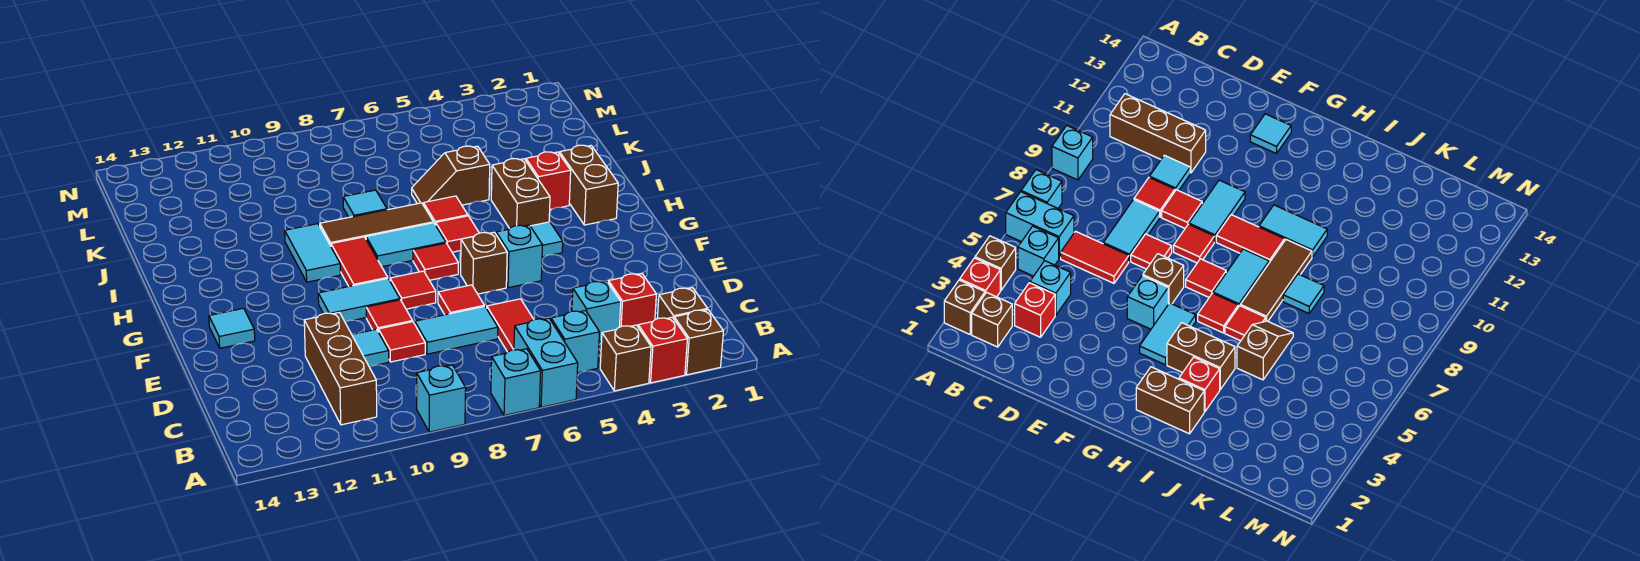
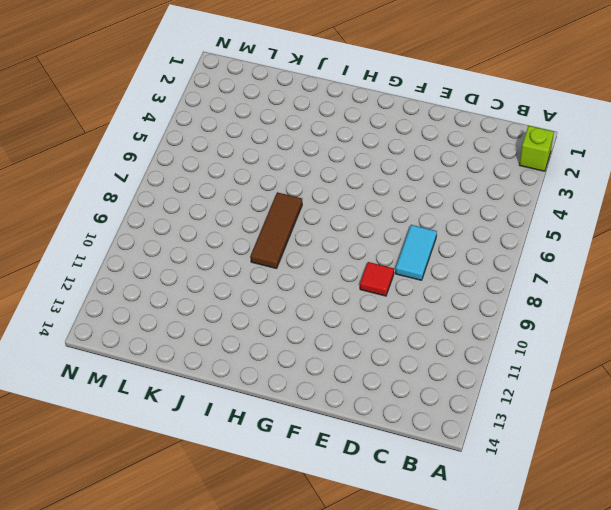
lime 1x1 brick [520,126,554,171] -> brown 1x1 brick [674,310,723,375]
none -> red 1x1 brick [638,317,687,383]
none -> brown 1x1 brick [600,325,651,391]
none -> cyan 1x2 brick [514,318,578,407]
none -> cyan 1x1 brick [491,349,541,415]

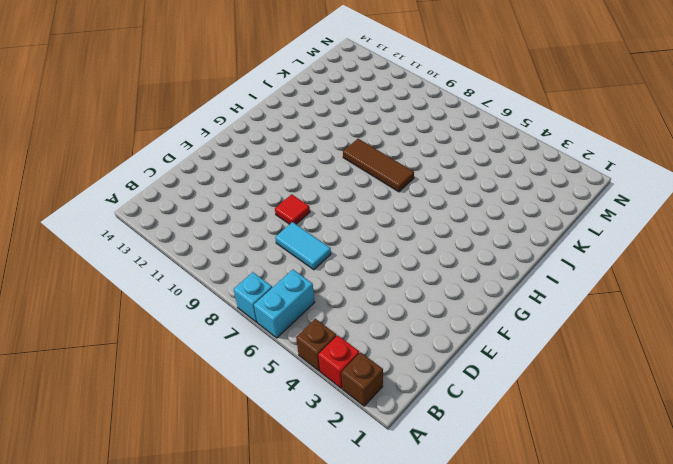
none -> cyan 1x1 brick [417,365,466,432]
none -> brown 1x1 brick [657,288,708,319]
none -> cyan 1x1 brick [551,311,600,373]
none -> brown 1x3 brick [304,313,377,425]

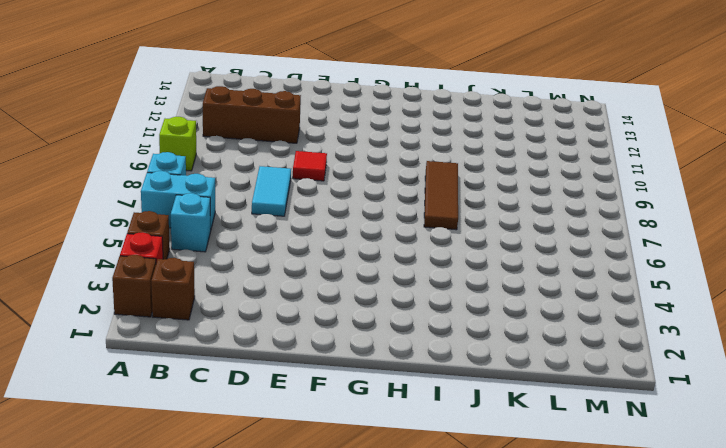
lime 1x1 brick [159,117,196,171] -> cyan 1x1 brick [417,365,466,432]
none -> red 1x1 brick [608,274,656,327]
none -> cyan 1x1 brick [572,281,621,342]
none -> red 1x2 tile [487,299,534,352]
none -> red 1x1 tile [378,322,425,362]

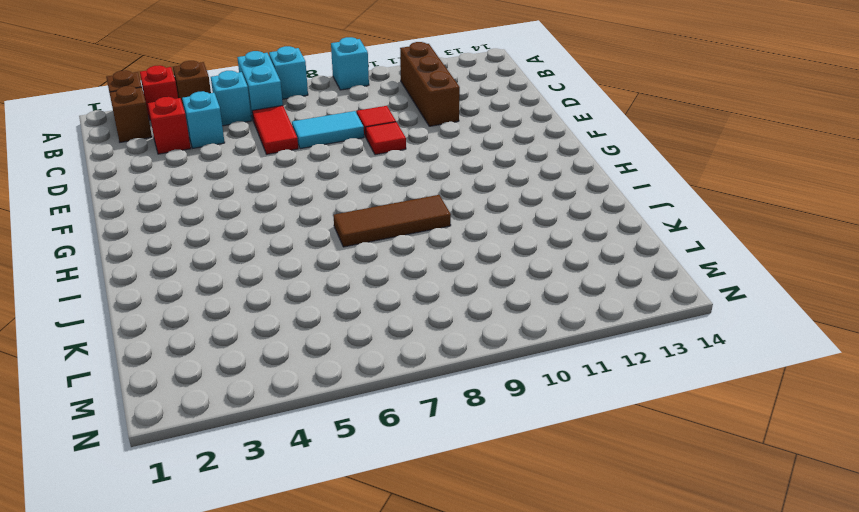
none -> cyan 1x1 tile [352,329,389,367]
none -> red 1x1 tile [438,285,484,315]
none -> cyan 1x1 brick [496,225,542,288]
none -> brown 1x1 brick [461,232,507,294]

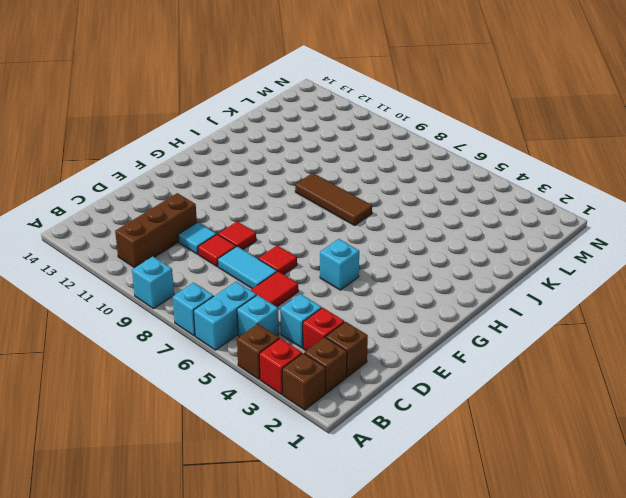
brown 1x1 brick [326,322,368,377] -> brown 1x1 brick moved to [461,232,507,294]
none -> red 1x1 tile [390,271,436,309]
none -> cyan 1x2 tile [318,279,400,322]
none -> cyan 1x1 tile [209,308,255,348]
none -> cyan 1x2 tile [495,222,563,257]

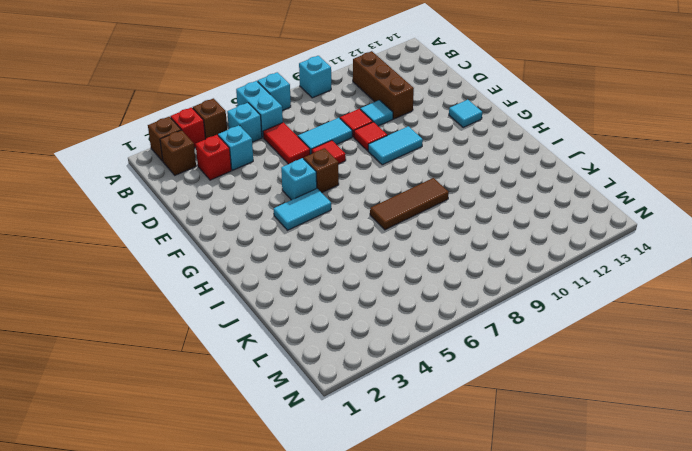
none -> red 1x1 tile [390,271,436,309]
none -> red 1x1 tile [413,243,458,280]
none -> red 1x2 tile [331,237,388,286]
none -> brown 1x2 brick [559,145,618,225]

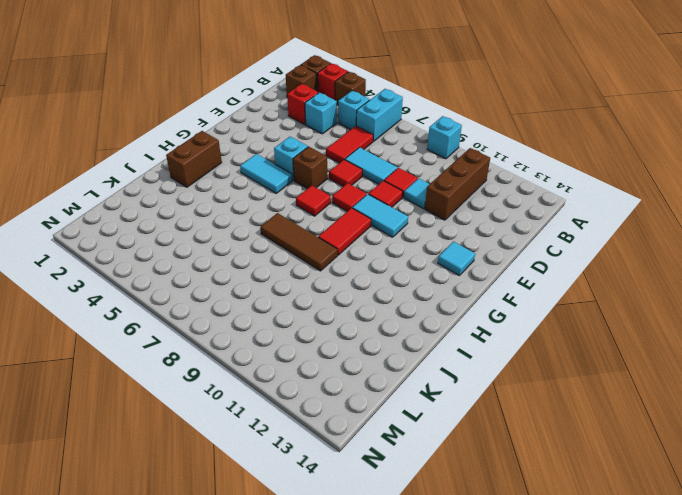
none -> cyan 1x1 brick [491,349,541,415]
none -> brown 1x2 brick [491,159,550,229]
none -> red 1x1 tile [436,216,479,252]
none -> cyan 1x2 tile [366,223,446,267]

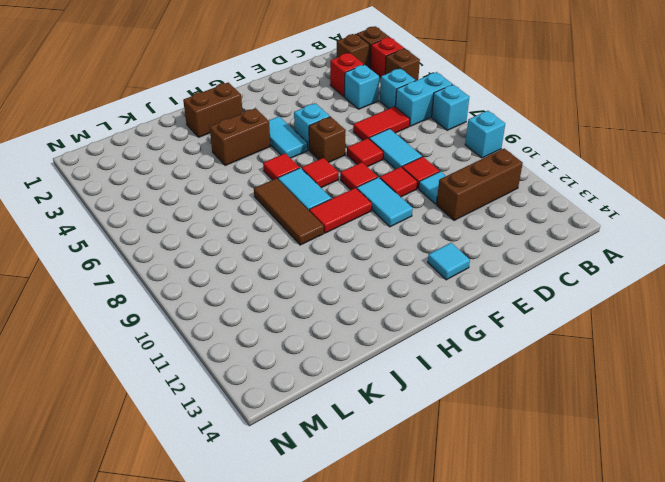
none -> cyan 1x2 tile [285,224,340,282]
none -> red 1x1 brick [526,152,571,209]
none -> red 1x1 tile [423,196,468,225]
none -> brown 1x2 slope [412,146,490,205]

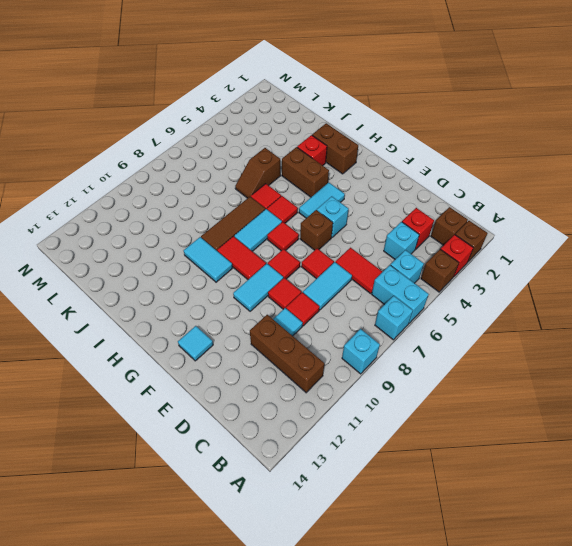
none -> cyan 1x1 tile [343,190,387,217]

